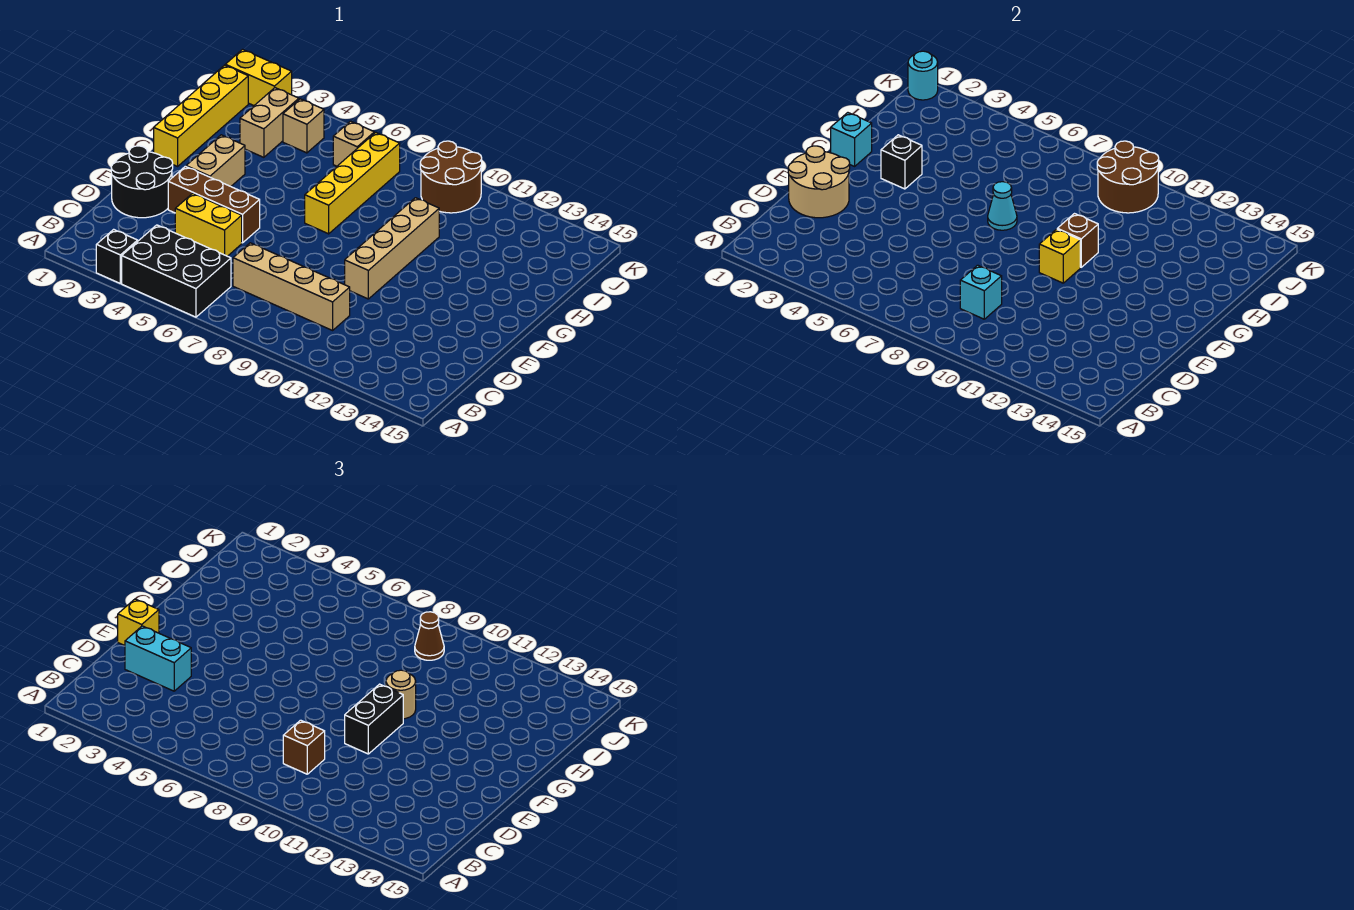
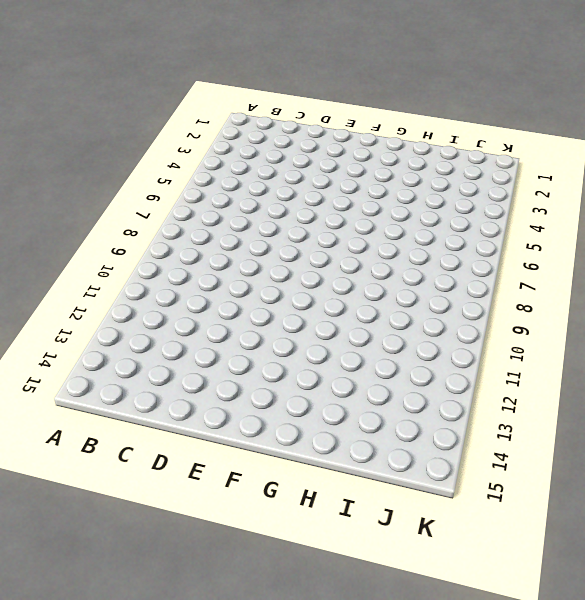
none -> black 1x1 brick [96,229,138,283]
none -> black 2x3 brick [122,225,231,317]
none -> tan 1x4 brick [233,243,350,330]
none -> black 2x2 round brick [111,146,173,218]

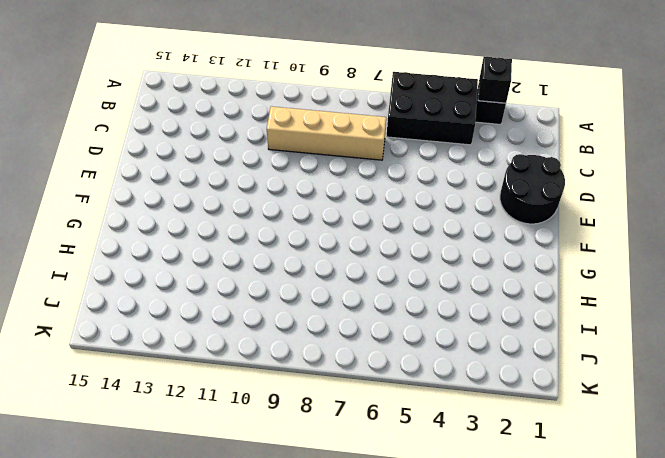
black 1x1 brick [478,56,512,103] -> black 1x1 brick moved to [881,135,922,189]
none -> yellow 1x2 brick [175,193,242,256]
none -> brown 1x3 brick [168,166,260,243]
none -> tan 1x4 brick [345,198,439,299]
none -> tan 1x2 brick [186,135,245,186]

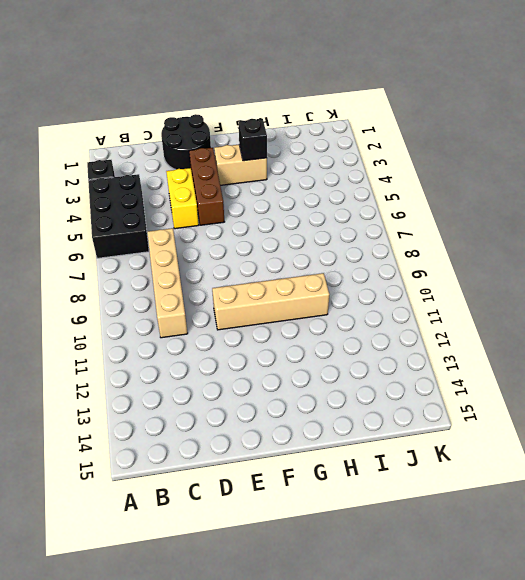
none -> yellow 1x4 brick [154,65,248,166]
none -> yellow 1x4 brick [305,132,400,234]
none -> tan 1x2 brick [240,88,299,157]
none -> tan 1x1 brick [283,99,324,153]

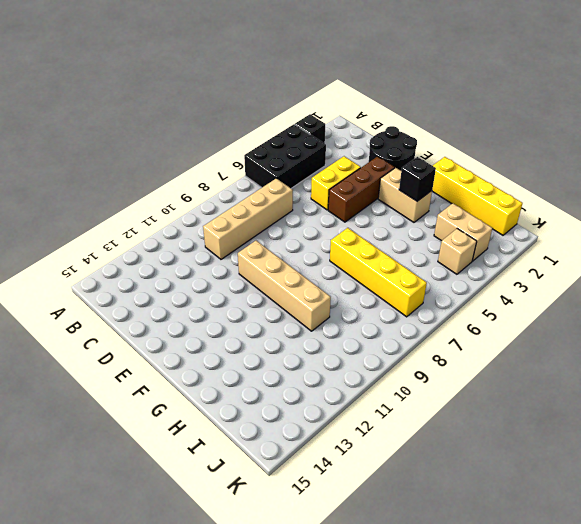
none -> tan 1x1 brick [333,121,374,166]
none -> brown 2x2 round brick [420,141,482,213]
none -> yellow 1x2 brick [225,49,292,105]
none -> cyan 1x1 brick [960,265,1002,319]

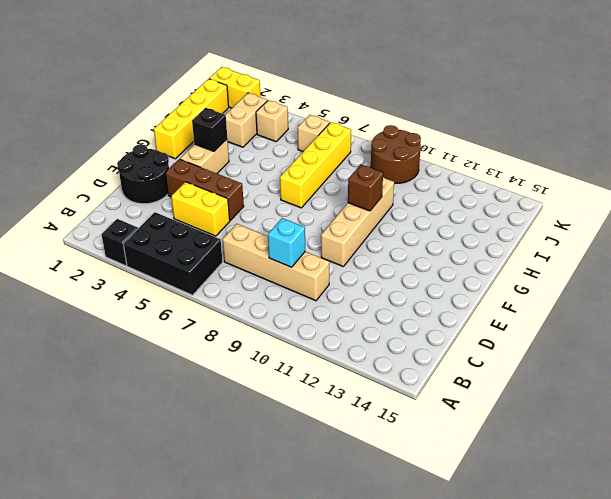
none -> tan 2x2 round brick [788,146,850,218]
none -> yellow 1x1 brick [1039,229,1080,283]
none -> cyan 1x1 brick [831,113,872,166]
none -> cyan 1x1 cone [988,182,1017,230]

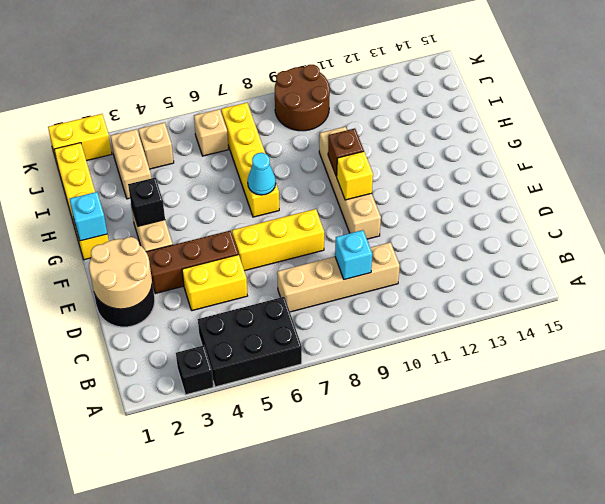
yellow 1x3 brick [232,209,324,271] -> none
none -> brown 2x2 round brick [1097,141,1159,213]
none -> cyan 1x1 round brick [908,51,938,100]
none -> brown 1x1 brick [283,720,325,774]
none -> cyan 1x2 brick [125,626,191,691]

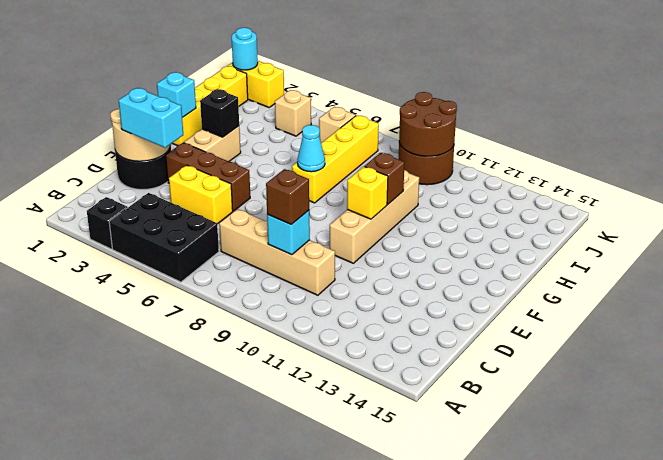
none -> tan 1x2 brick [240,88,299,157]
none -> yellow 1x1 brick [118,599,159,646]
none -> black 1x2 brick [345,684,403,754]
none -> tan 1x1 round brick [386,670,416,719]

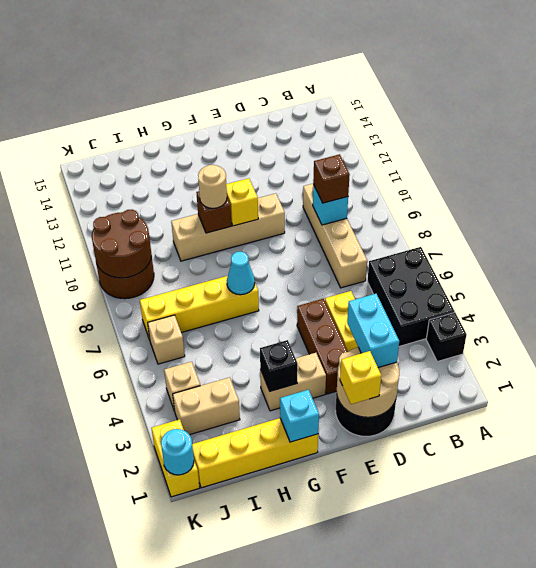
none -> black 1x2 brick [345,684,403,754]
none -> brown 1x1 cone [415,612,444,660]

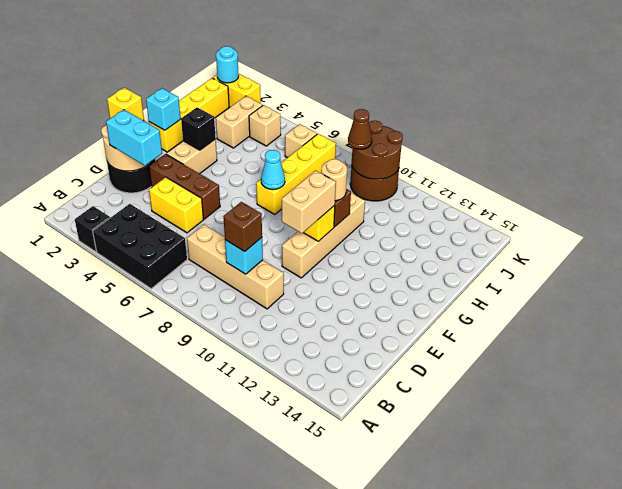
tan 1x2 brick [282,171,336,233] -> black 1x2 brick [345,684,403,754]

